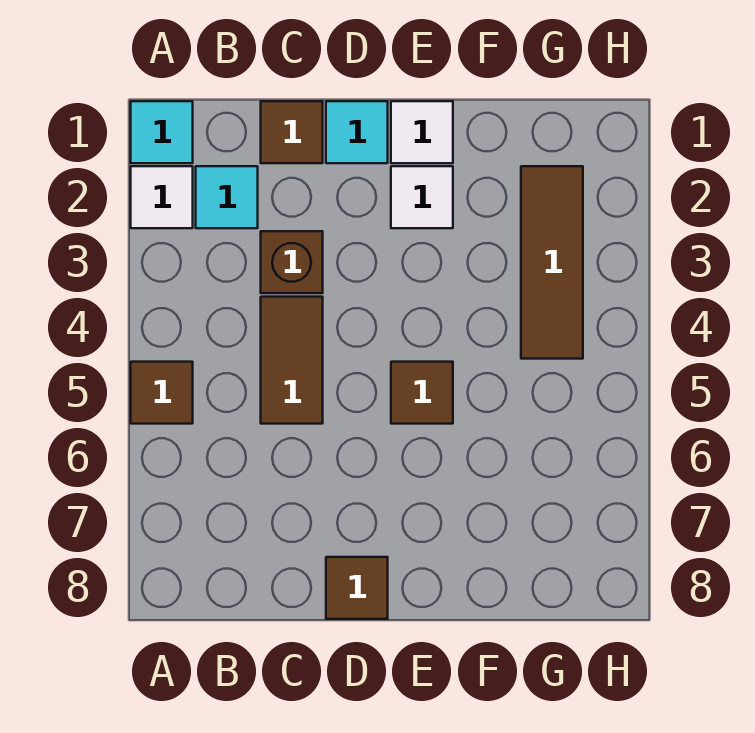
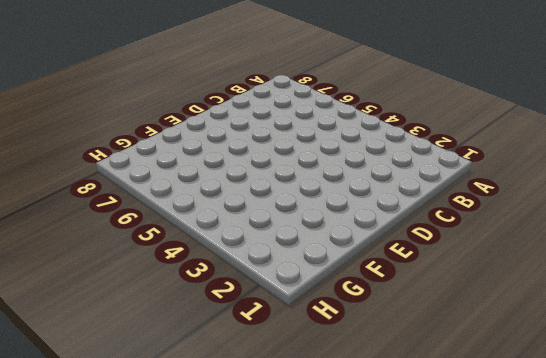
none -> cyan 1x1 tile [131,101,193,163]
none -> white 1x1 tile [131,166,193,228]
none -> brown 1x1 tile [131,362,193,424]

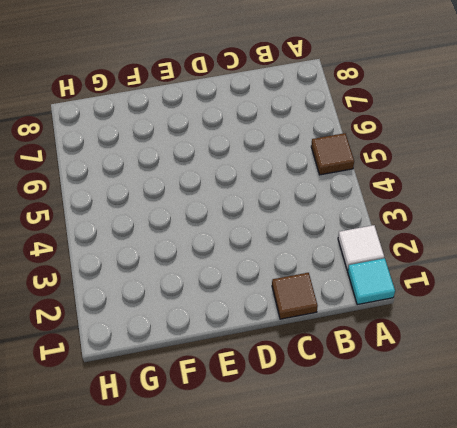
none -> cyan 1x1 tile [196,166,258,228]
none -> brown 1x1 brick [261,231,323,293]
none -> brown 1x2 tile [261,297,323,424]

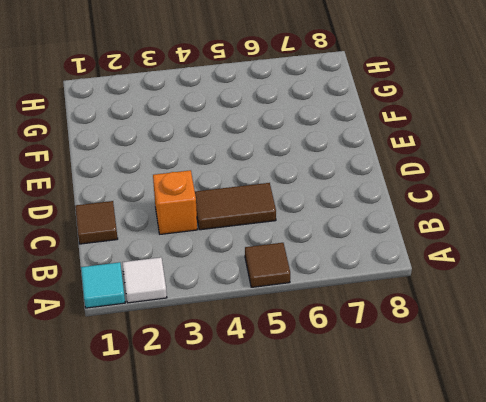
orange 1x1 brick [153,170,197,234] -> brown 1x1 brick [261,231,323,293]
none -> cyan 1x1 tile [196,166,258,228]
none -> cyan 1x1 tile [326,101,388,163]
none -> brown 1x1 tile [326,557,388,619]

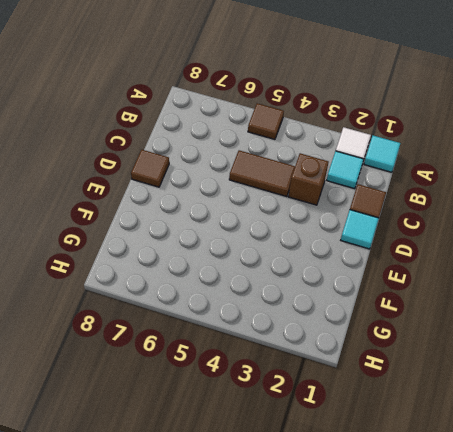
none -> white 1x1 tile [391,101,453,163]
none -> white 1x1 tile [391,166,453,228]
none -> brown 1x1 tile [391,362,453,424]

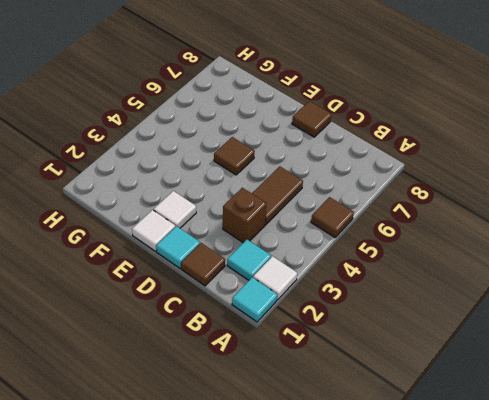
none -> brown 1x3 tile [521,166,583,359]

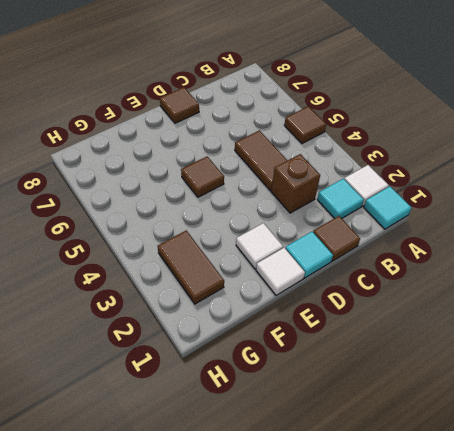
brown 1x2 tile [158,231,224,304] -> brown 1x3 tile [521,166,583,359]

